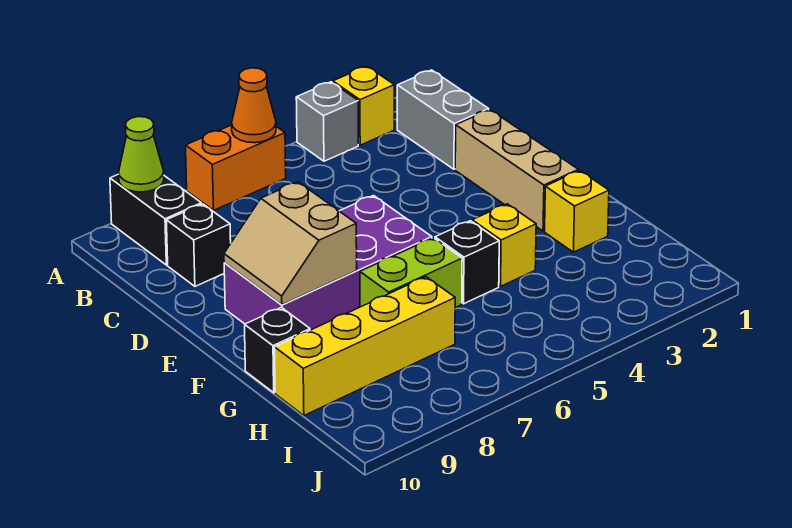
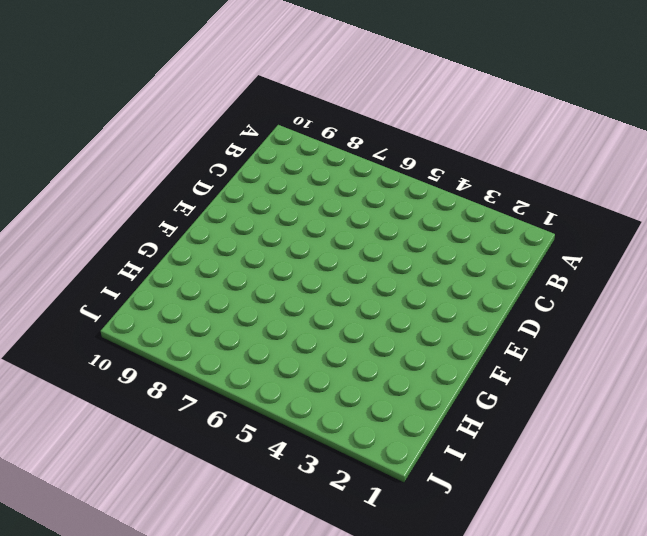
none -> yellow 1x1 brick [333,66,394,145]
none -> grey 1x1 brick [296,82,358,161]
none -> orange 1x2 brick [186,125,286,210]

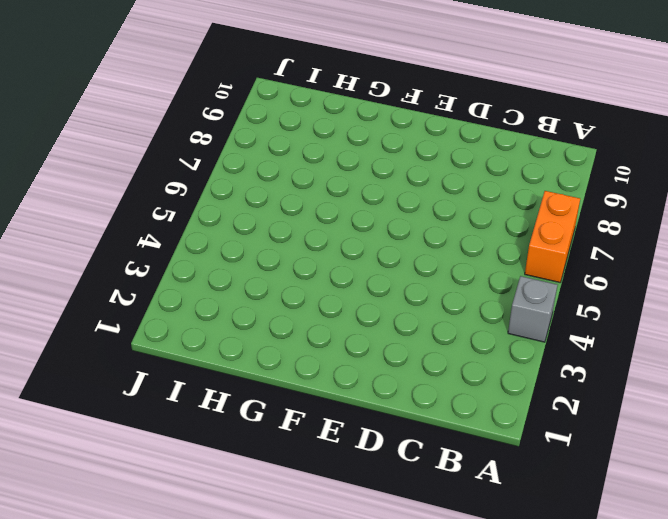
none -> yellow 1x1 brick [333,66,394,145]
none -> black 1x2 brick [110,174,201,265]
none -> grey 1x2 brick [397,70,489,169]

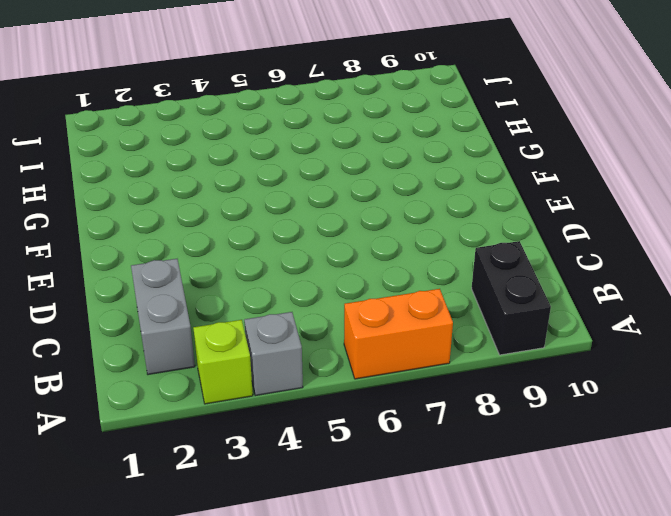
lime 1x1 brick [193,320,253,404] -> yellow 1x1 brick [333,66,394,145]
none -> black 1x1 brick [166,204,231,286]
none -> tan 1x3 brick [455,110,578,231]
none -> purple 2x4 brick [224,196,432,330]

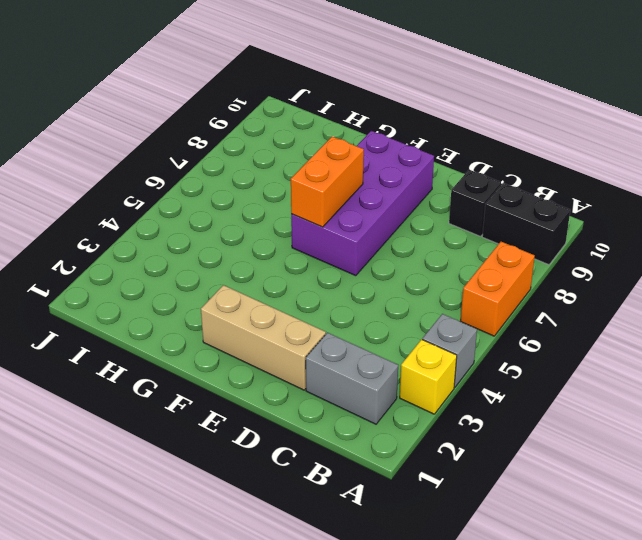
orange 1x2 brick [291,136,364,227] -> none
none -> yellow 1x1 brick [545,171,609,252]
none -> yellow 1x1 brick [472,204,536,286]
none -> black 1x1 brick [435,221,499,304]

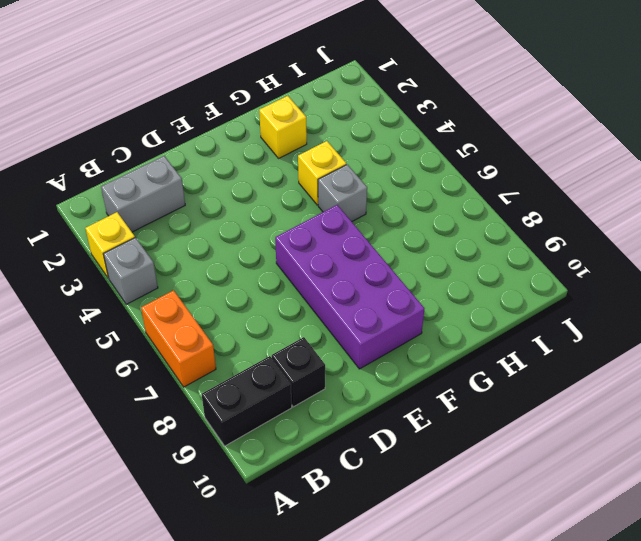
grey 1x1 brick [318,164,367,221] -> black 1x1 brick [435,221,499,304]
none -> tan 1x3 brick [455,110,578,231]
none -> lime 1x2 brick [360,238,462,308]
none -> black 1x1 brick [245,308,310,393]

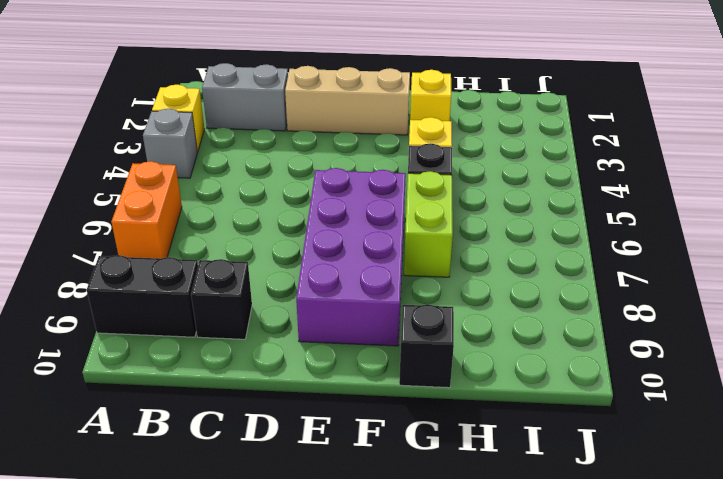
none -> yellow 1x4 brick [274,277,455,415]
none -> orange 1x1 cone [232,68,276,143]
none -> lime 1x1 cone [119,117,164,192]

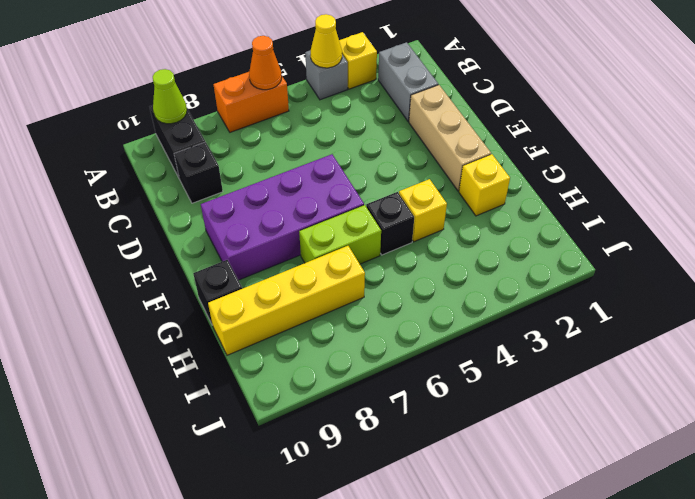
yellow 1x1 cone [311,14,342,68] -> none
none -> tan 2x2 slope [224,182,357,305]

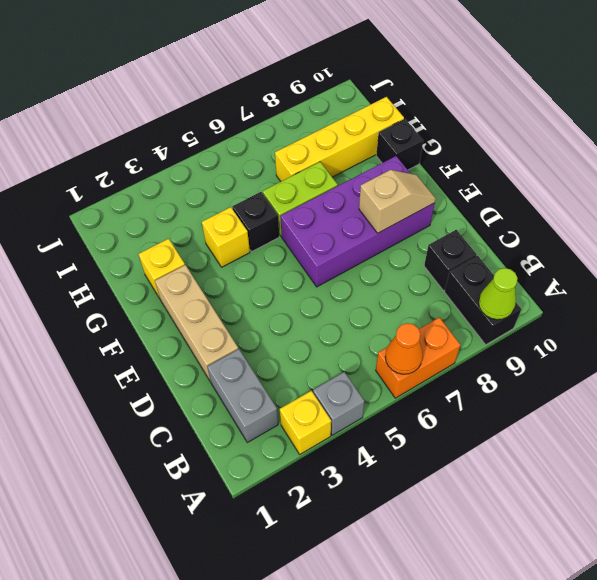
tan 1x2 slope [359,170,436,233] -> tan 2x2 slope [224,182,357,305]

